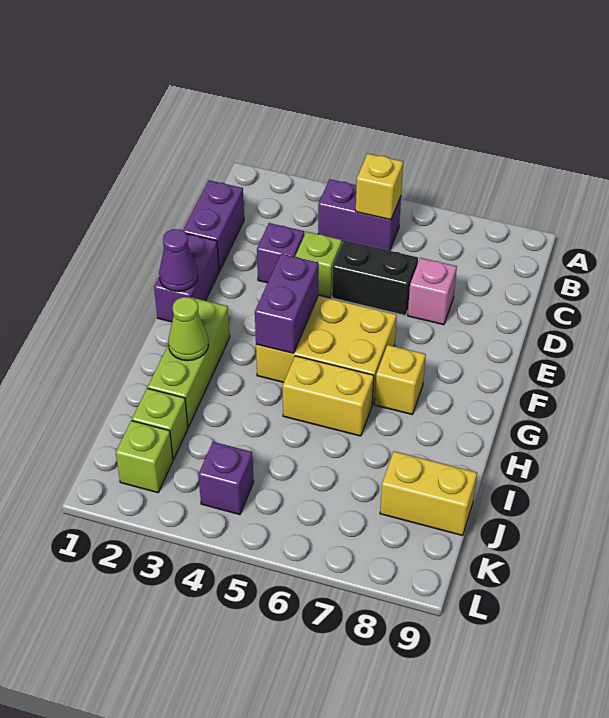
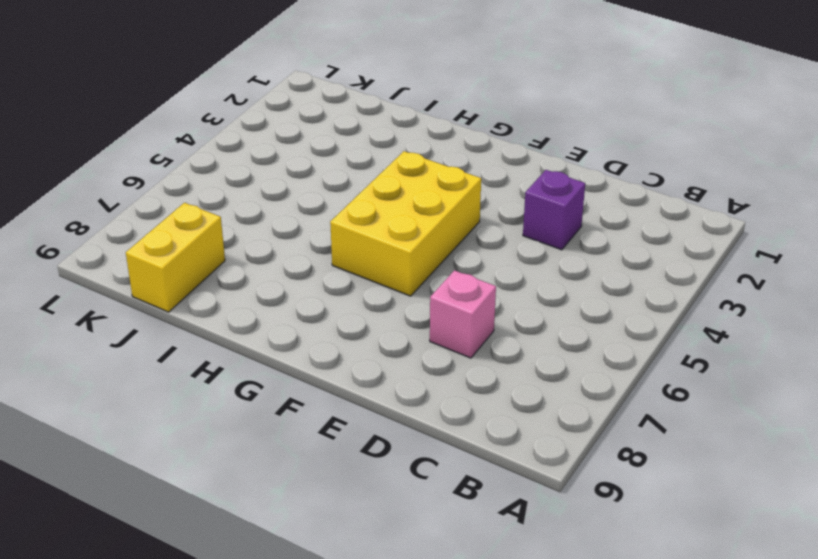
none -> purple 1x2 brick [318,179,401,251]
none -> purple 1x2 brick [183,180,244,271]
none -> lime 1x1 brick [295,232,342,298]

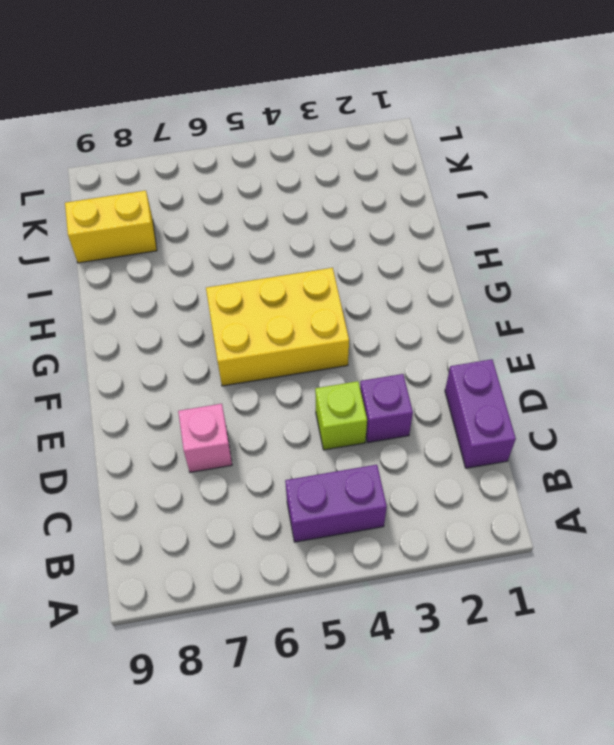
none -> black 1x2 brick [332,240,418,316]
none -> purple 1x2 brick [154,234,219,322]
none -> lime 1x3 brick [148,297,230,427]

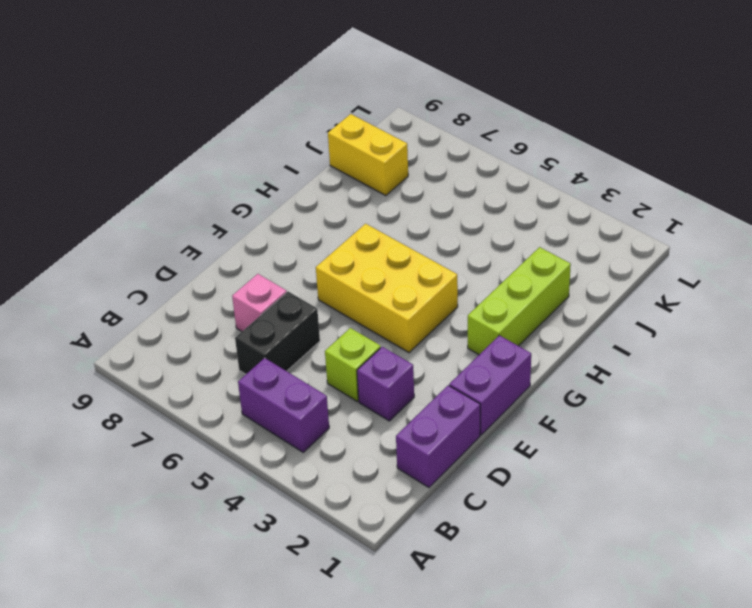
black 1x2 brick [235,292,320,374] -> black 1x2 brick turned to [332,240,418,316]
none -> yellow 1x1 brick [375,345,426,414]
none -> yellow 1x2 brick [283,356,374,436]
none -> lime 1x1 brick [132,388,188,459]

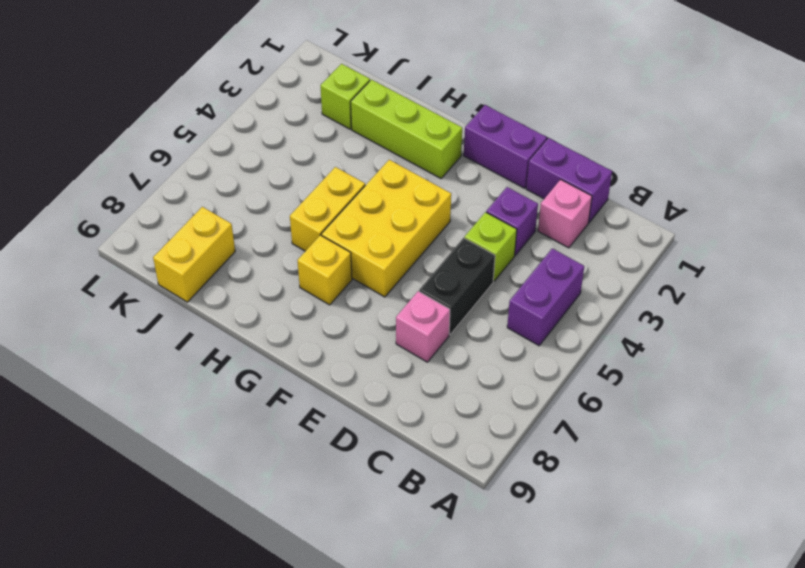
pink 1x1 brick [538,179,592,248] -> none
none -> lime 1x1 brick [116,421,173,493]
none -> purple 1x1 brick [198,442,254,515]
none -> yellow 1x1 brick [356,154,403,220]

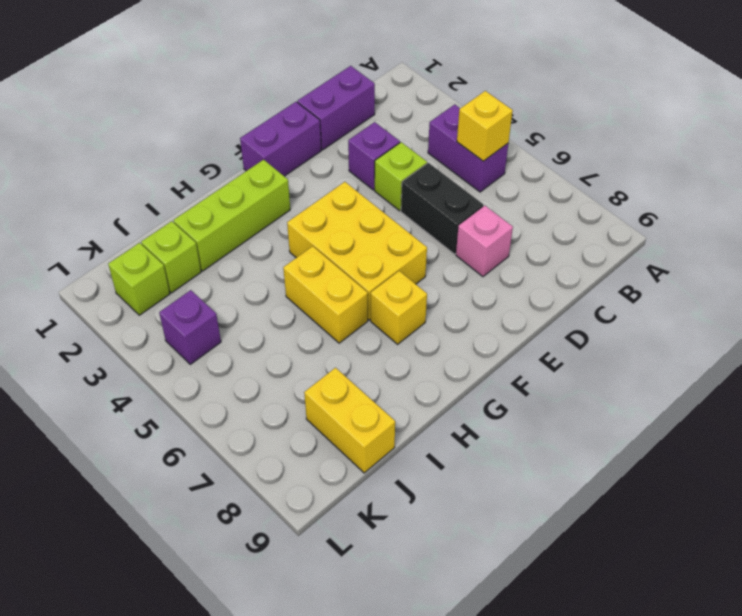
none -> purple 1x1 cone [159,229,198,291]
none -> purple 1x2 brick [255,254,319,353]
none -> lime 1x1 cone [168,297,208,361]

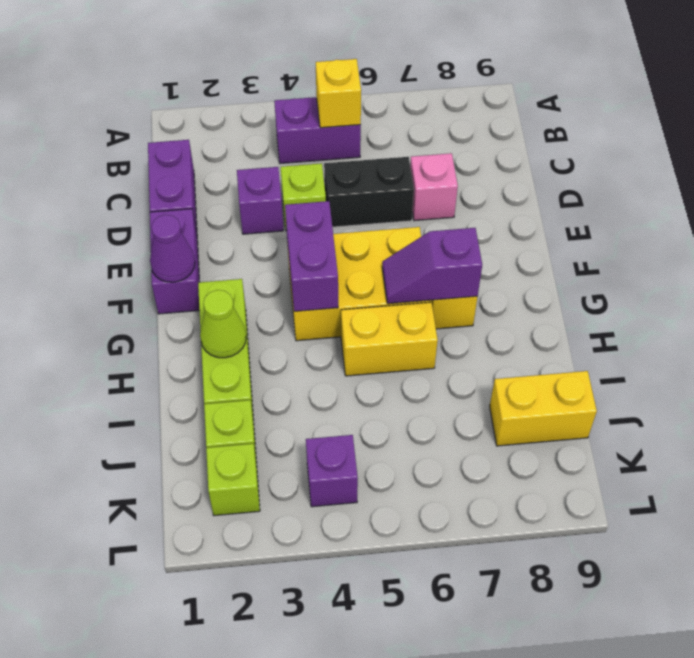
purple 1x2 slope [382,228,482,304] -> none

